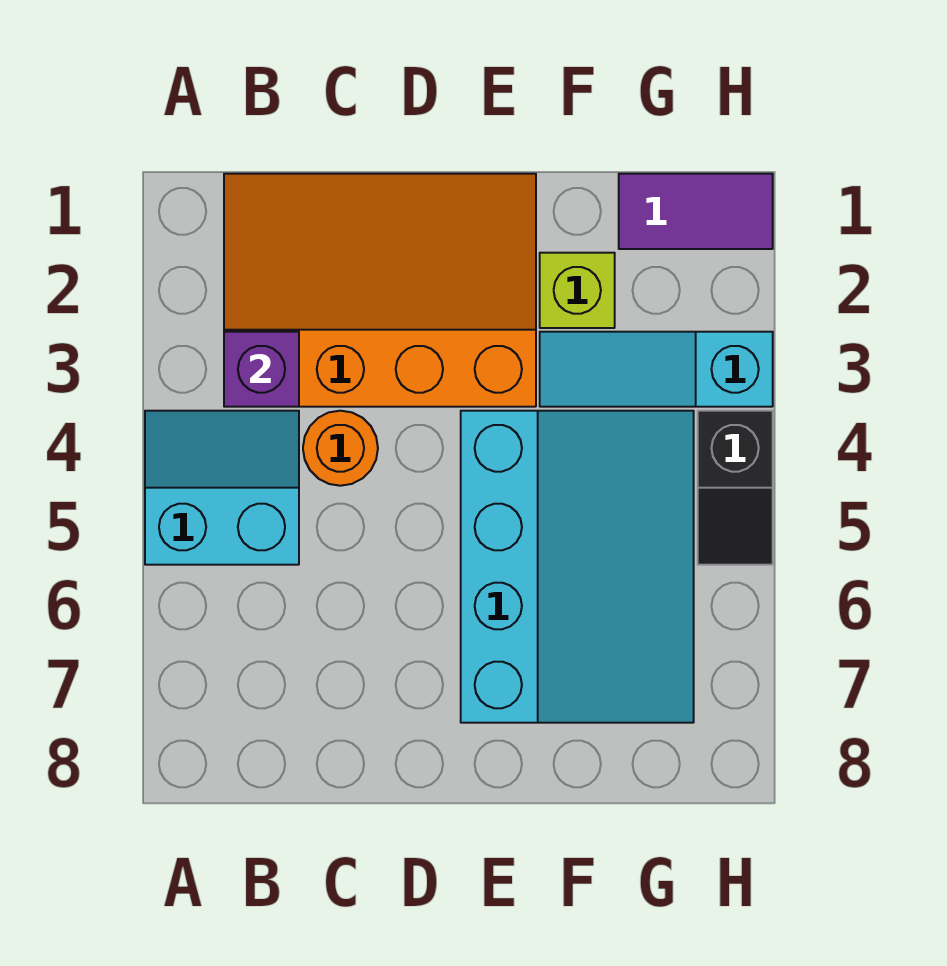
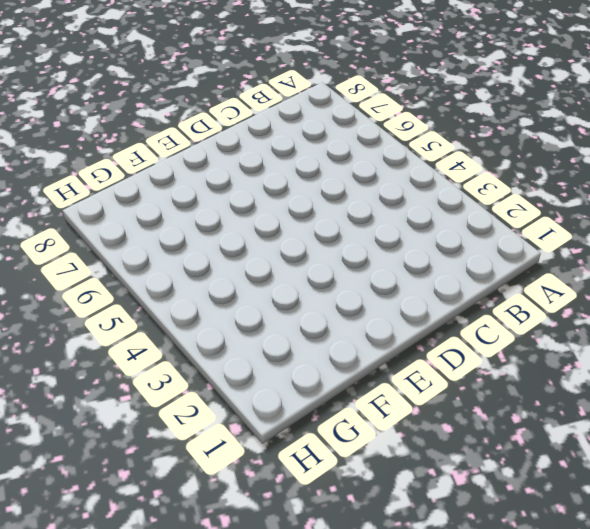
none -> cyan 2x2 slope [145,411,299,565]
none -> orange 3x4 slope [224,174,536,407]

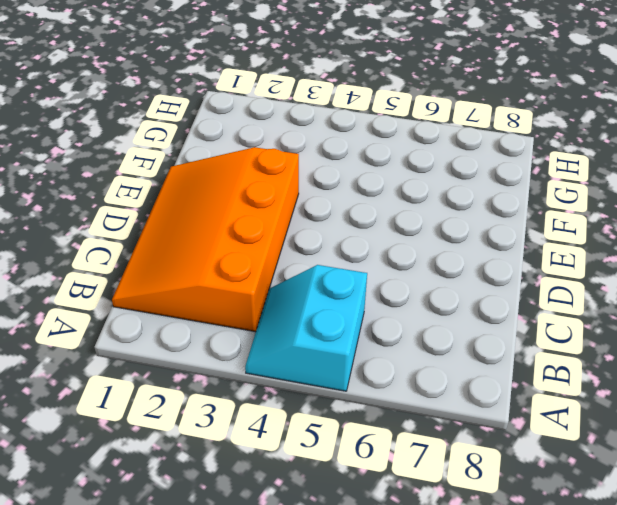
none -> orange 1x1 round brick [303,411,378,486]
none -> cyan 3x4 slope [461,411,694,723]

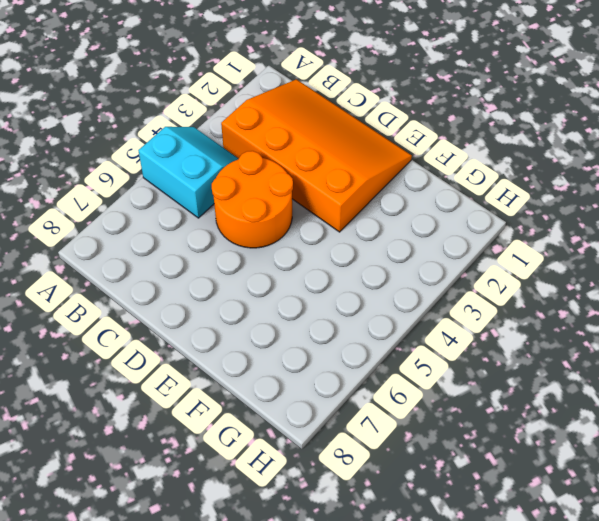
orange 2x2 round brick [212,151,293,248] -> orange 1x1 round brick [303,411,378,486]
none -> cyan 3x4 slope [461,411,694,723]
none -> lime 1x1 brick [540,253,615,328]

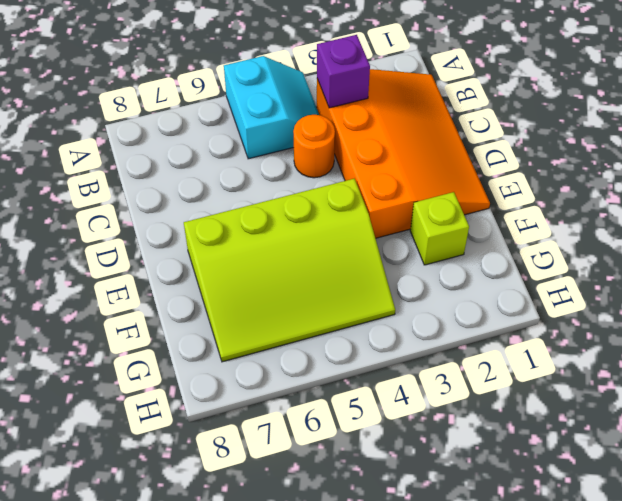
lime 3x4 slope [184,179,395,362] -> cyan 3x4 slope [461,411,694,723]
none -> cyan 1x3 slope [540,332,773,407]
none -> purple 1x2 tile [619,174,773,249]

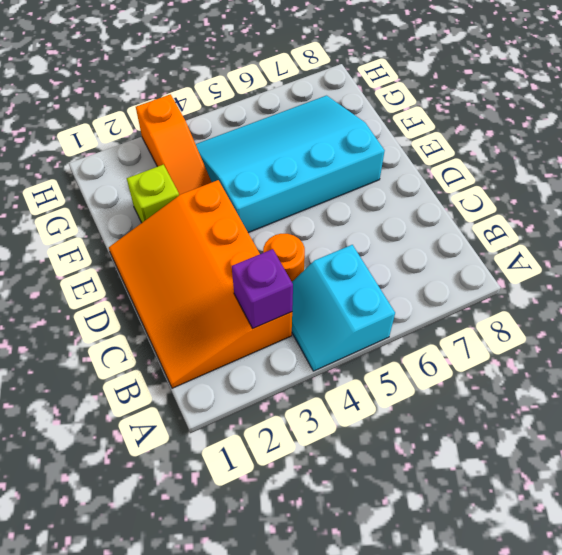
orange 1x3 slope [136,94,212,195] -> cyan 1x3 slope [540,332,773,407]
none -> purple 1x2 tile [619,174,773,249]
none -> black 1x2 slope [698,411,773,565]

